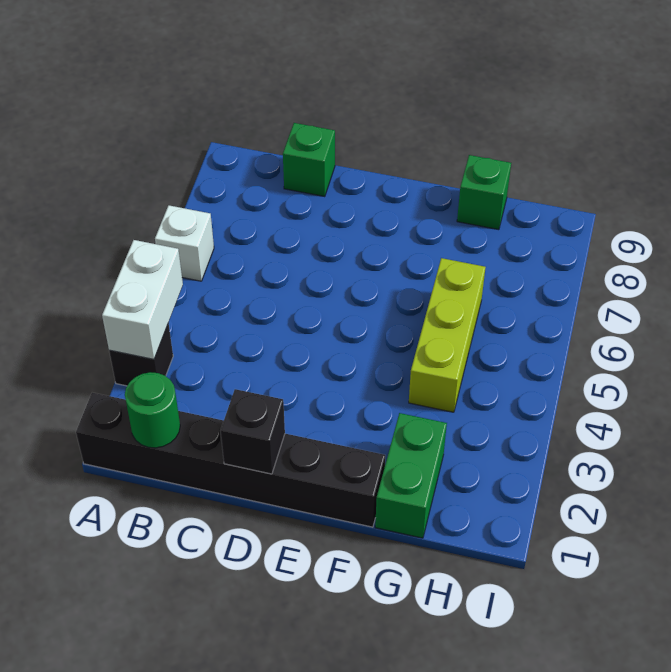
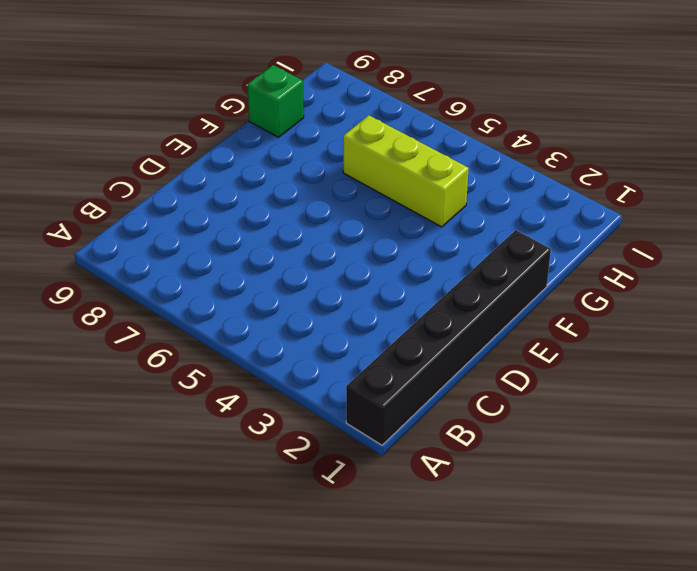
none -> black 1x1 brick [109,323,173,386]
none -> white 1x1 brick [155,205,214,281]

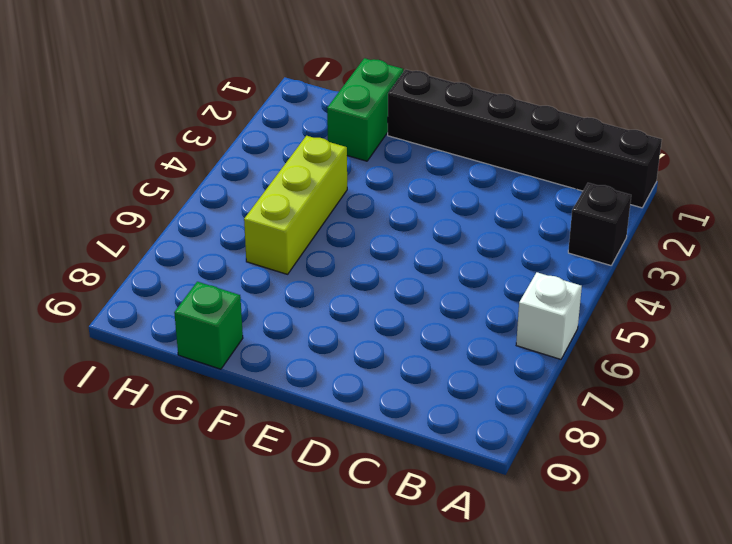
none -> green 1x1 brick [283,123,335,196]
none -> white 1x2 brick [102,240,183,359]

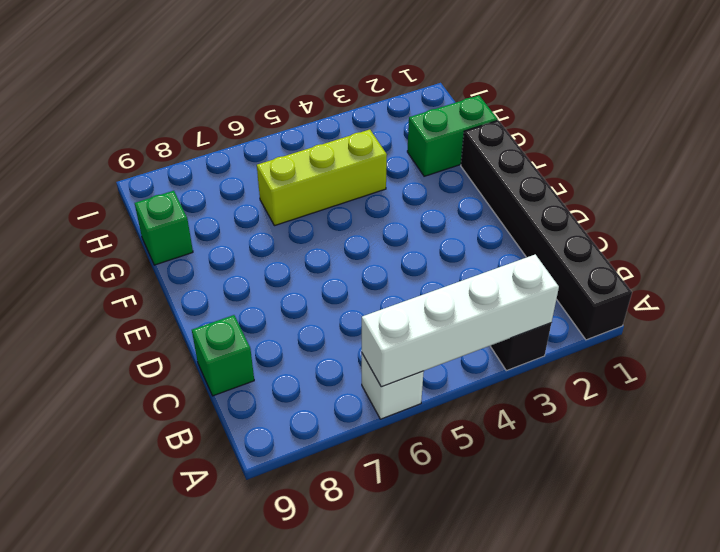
white 1x4 brick [362,254,559,387] -> white 1x2 brick [102,240,183,359]
none -> green 1x1 round brick [125,372,180,448]
none -> black 1x1 brick [221,389,285,474]

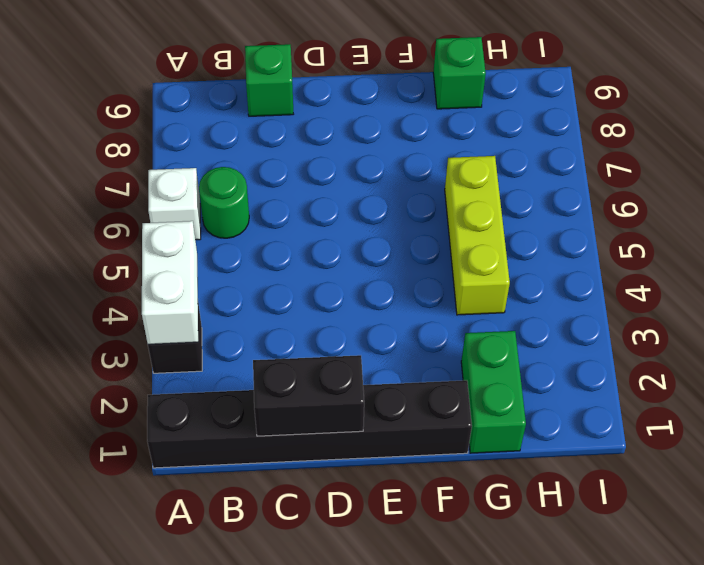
green 1x1 round brick [199,167,249,238] -> green 1x1 round brick moved to [125,372,180,448]
black 1x2 brick [253,355,364,436] -> black 1x1 brick [221,389,285,474]

